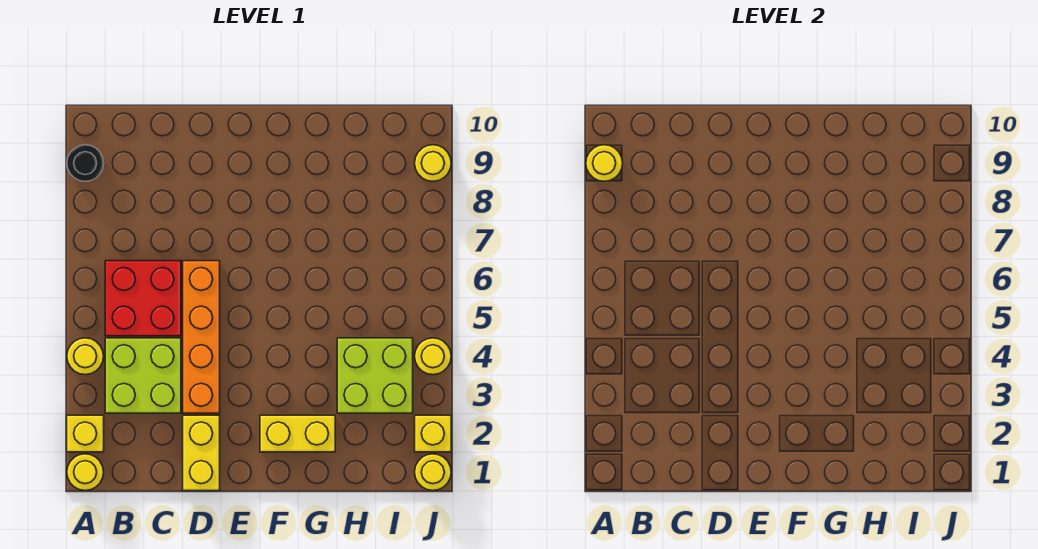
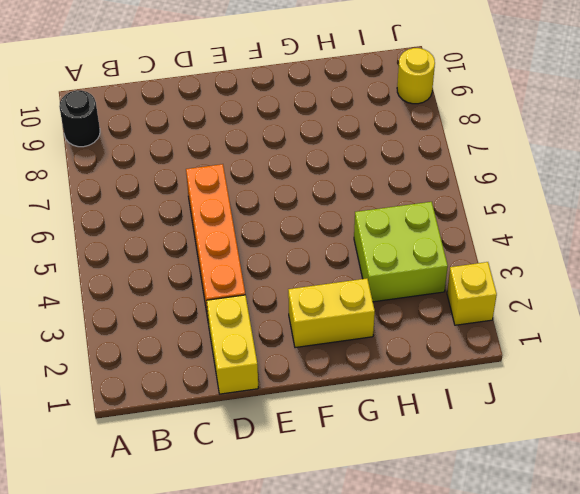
none -> yellow 1x1 round brick [67,454,104,491]
none -> yellow 1x1 brick [67,415,104,452]
none -> yellow 1x1 round brick [67,338,104,375]

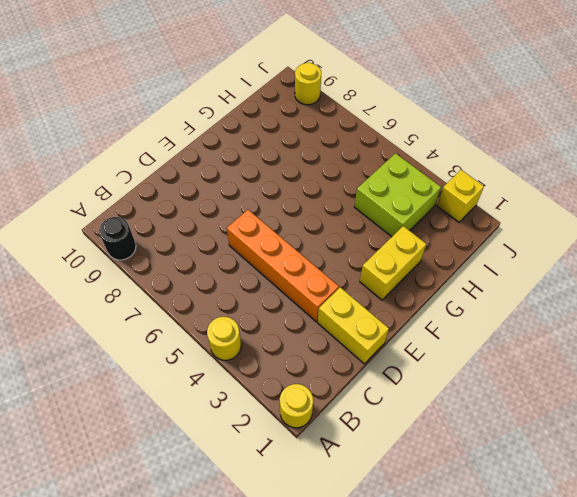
none -> yellow 1x1 brick [67,415,104,452]
none -> lime 2x2 brick [105,338,181,413]
none -> red 2x2 brick [105,261,181,336]

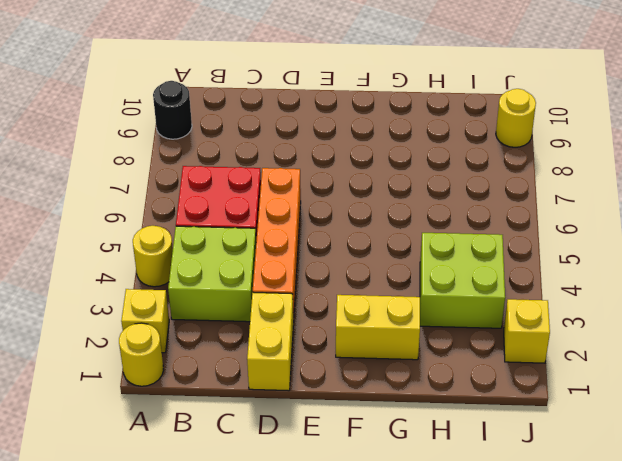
none -> yellow 1x1 round brick [415,454,451,491]
none -> yellow 1x1 round brick [415,338,451,375]
none -> yellow 1x1 round brick [586,145,623,181]

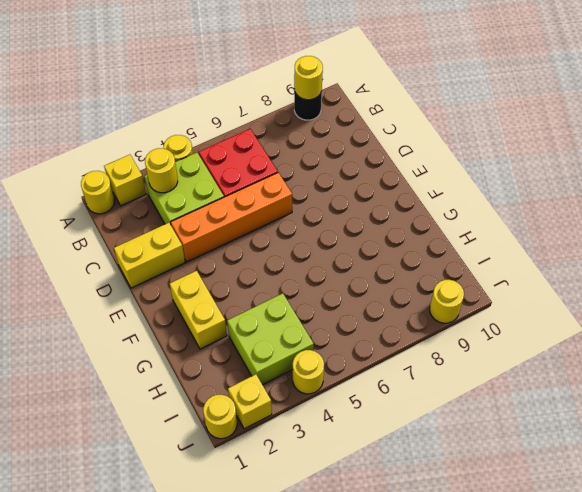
yellow 1x1 round brick [145,148,178,193] -> none

